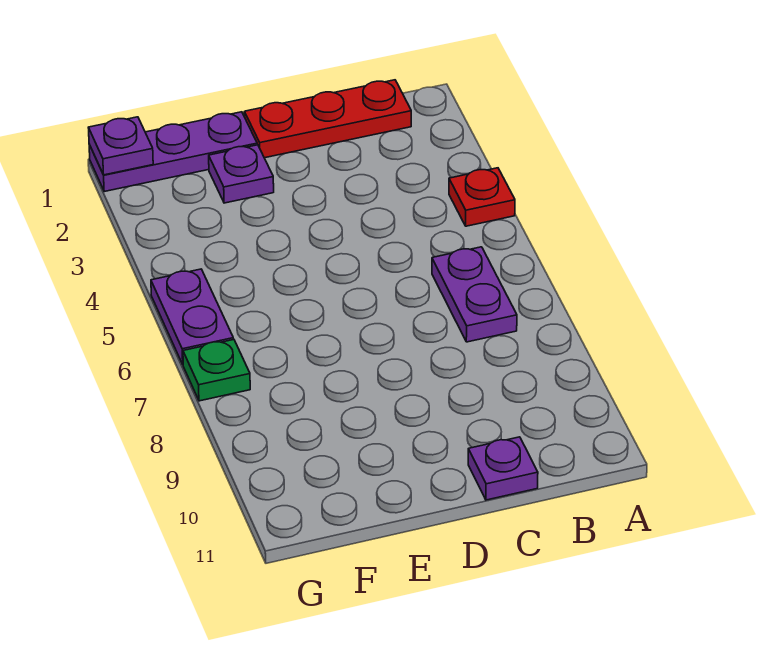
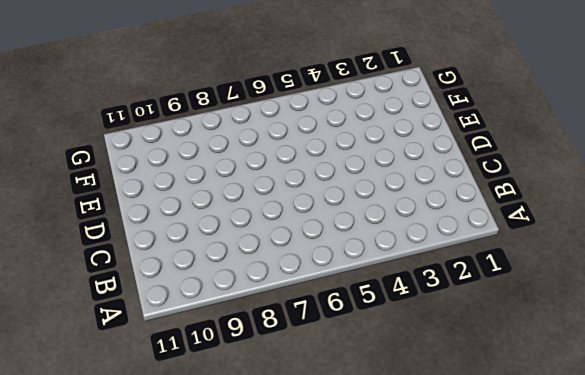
none -> red 1x1 plate [449,168,515,226]
none -> red 1x3 plate [244,80,411,158]

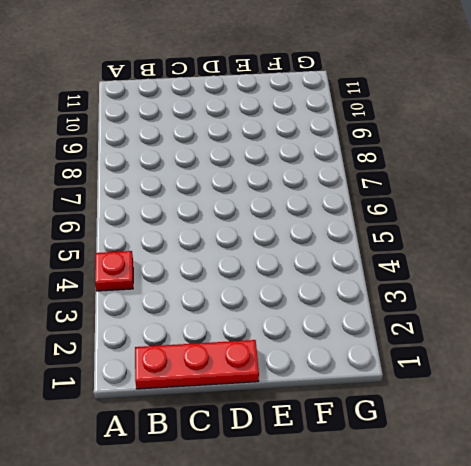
none -> purple 1x2 plate [432,247,517,342]
none -> purple 1x1 plate [468,437,538,500]

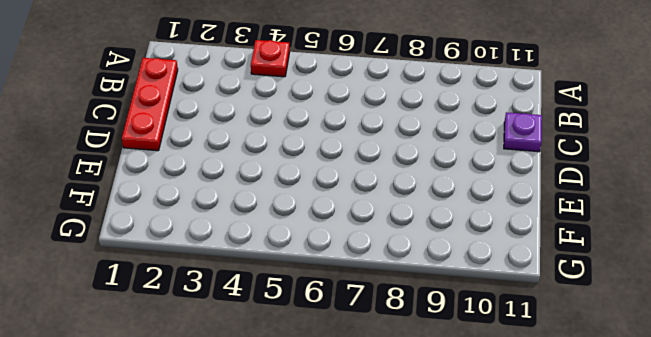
none -> purple 1x2 plate [432,247,517,342]
none -> purple 1x3 plate [89,112,257,191]

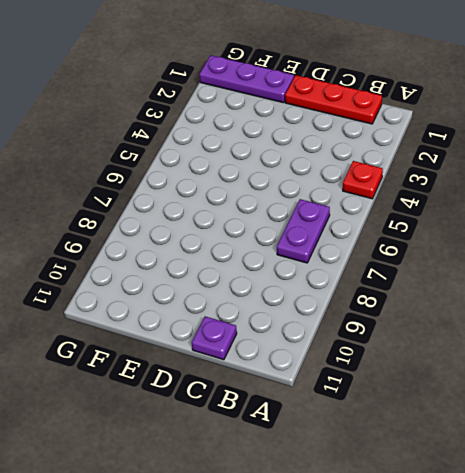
none -> purple 1x1 plate [209,145,274,203]
none -> purple 1x2 plate [151,269,233,364]

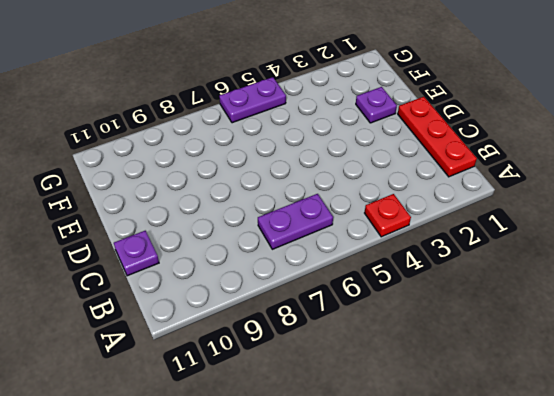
none -> purple 1x3 plate [89,112,257,191]
none -> green 1x1 plate [183,339,250,401]

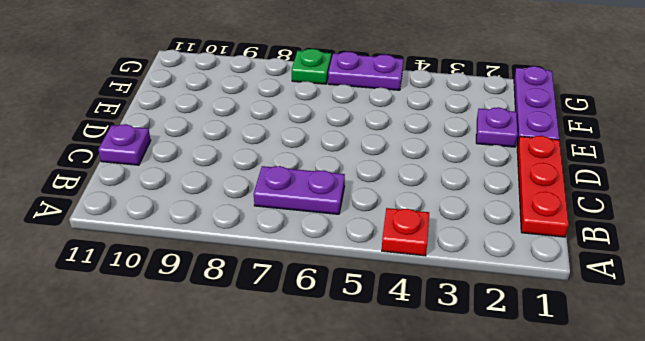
none -> purple 1x1 plate [88,117,153,175]

